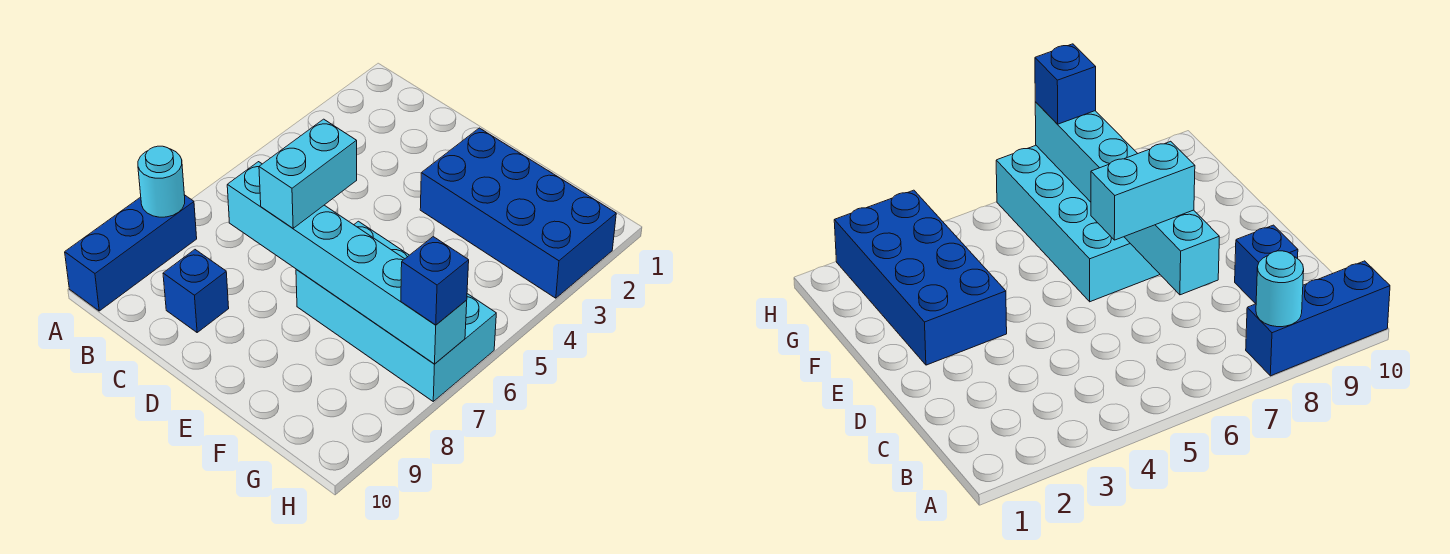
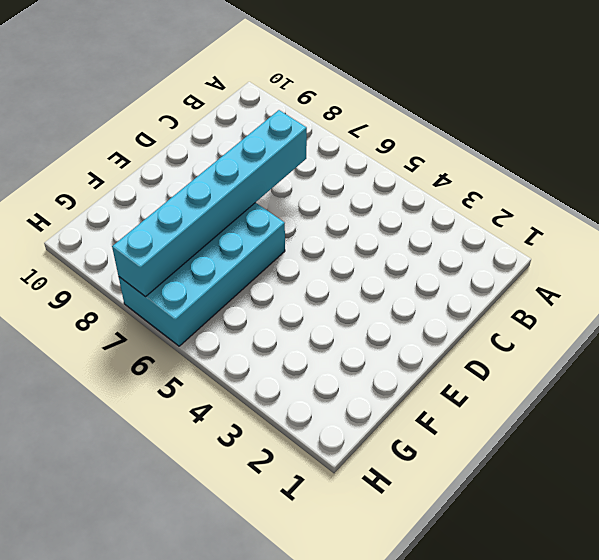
none -> blue 1x3 brick [65,195,197,311]
none -> blue 1x1 brick [163,250,229,332]

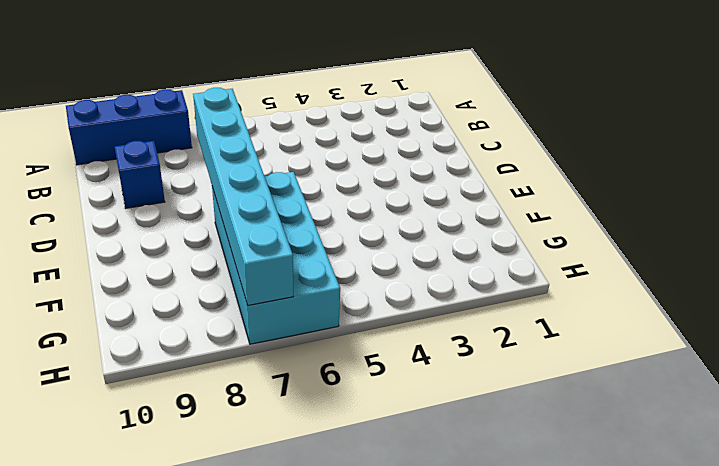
none -> blue 2x4 brick [420,128,616,298]
none -> cyan 1x1 round brick [138,146,185,217]

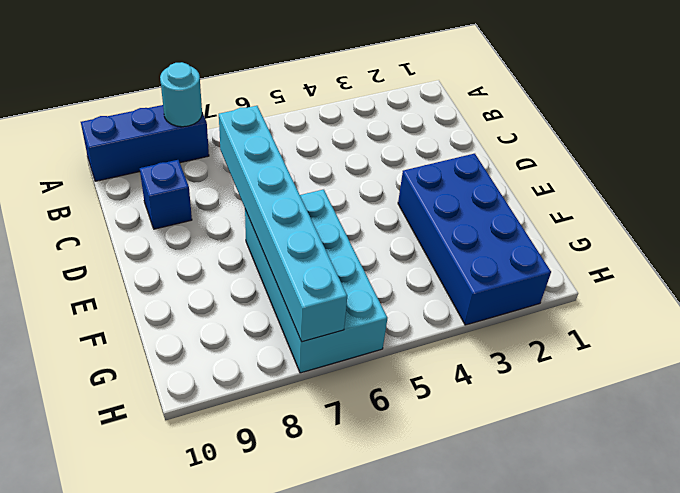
none -> cyan 1x2 brick [259,119,357,228]
none -> blue 1x1 brick [401,237,469,325]

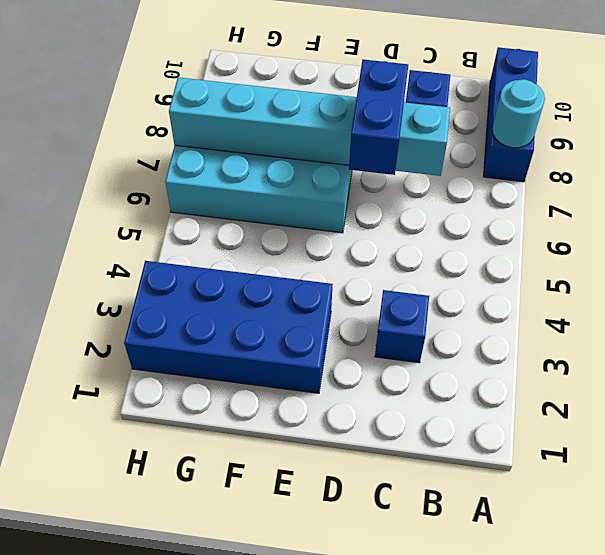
blue 1x1 brick [375,290,429,363] -> blue 1x1 brick moved to [401,237,469,325]
blue 1x2 brick [349,60,408,175] -> cyan 1x2 brick [259,119,357,228]

